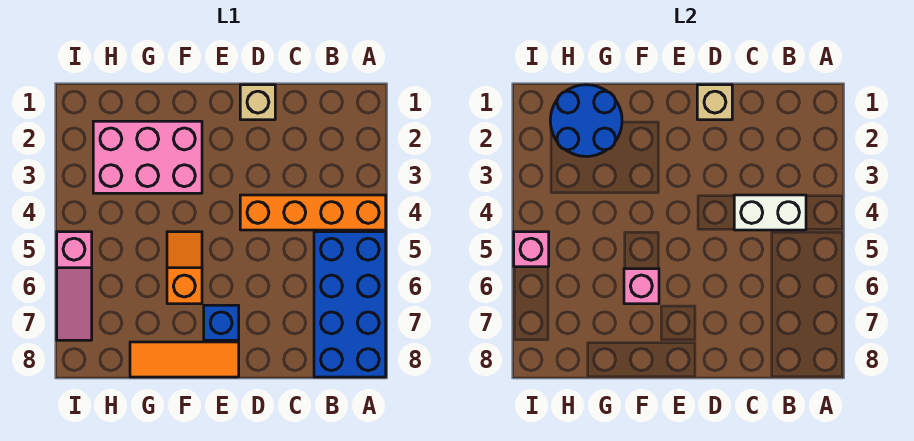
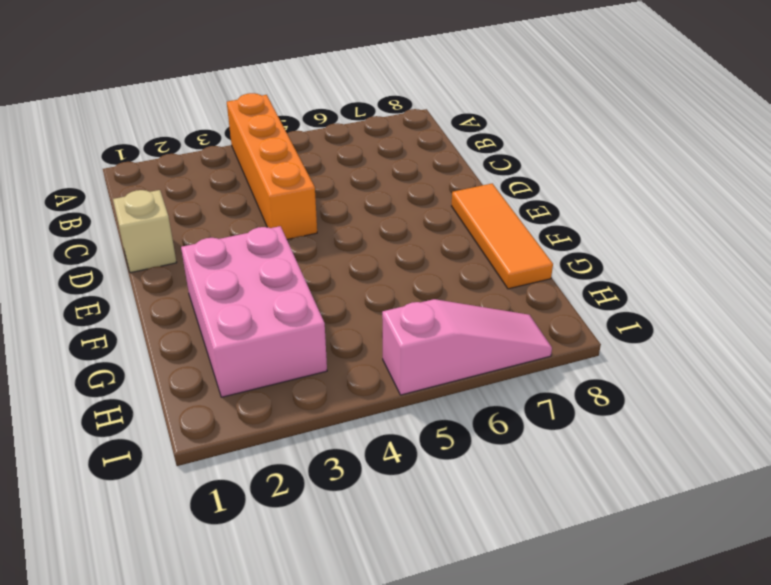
none -> blue 2x4 brick [314,232,386,377]
none -> blue 1x1 brick [204,305,239,340]
none -> orange 1x2 slope [167,232,202,304]

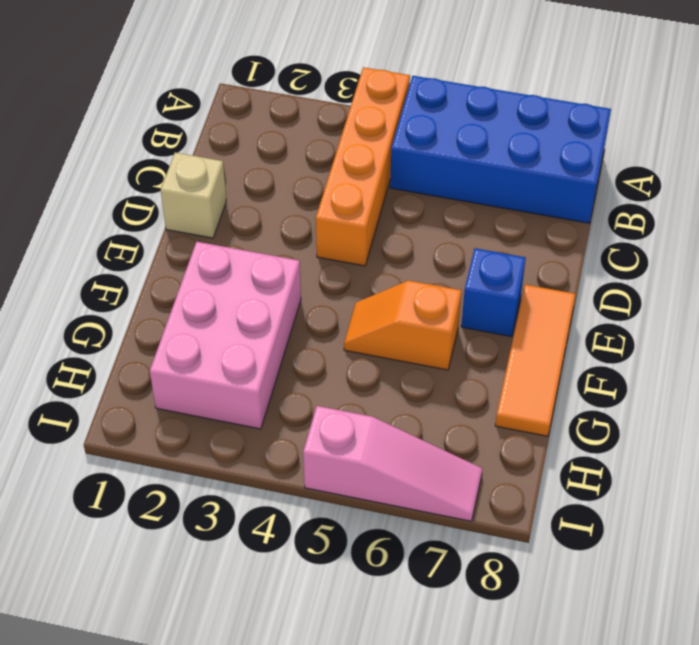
none -> white 1x2 brick [734,195,806,230]
none -> tan 1x1 brick [697,85,732,120]
none -> pink 1x1 brick [624,269,659,304]

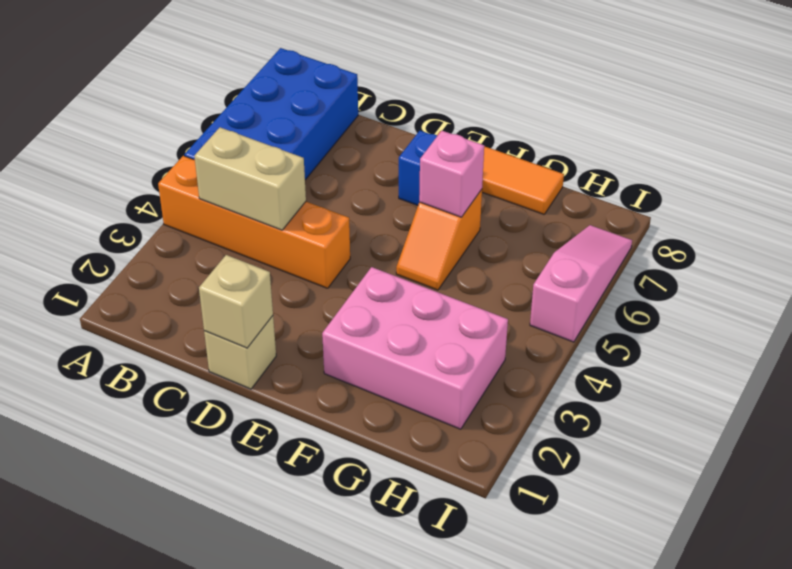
tan 1x2 brick [194,127,306,230] -> white 1x2 brick [734,195,806,230]
none -> blue 2x2 round brick [550,85,622,156]
none -> pink 1x1 brick [514,232,549,267]

